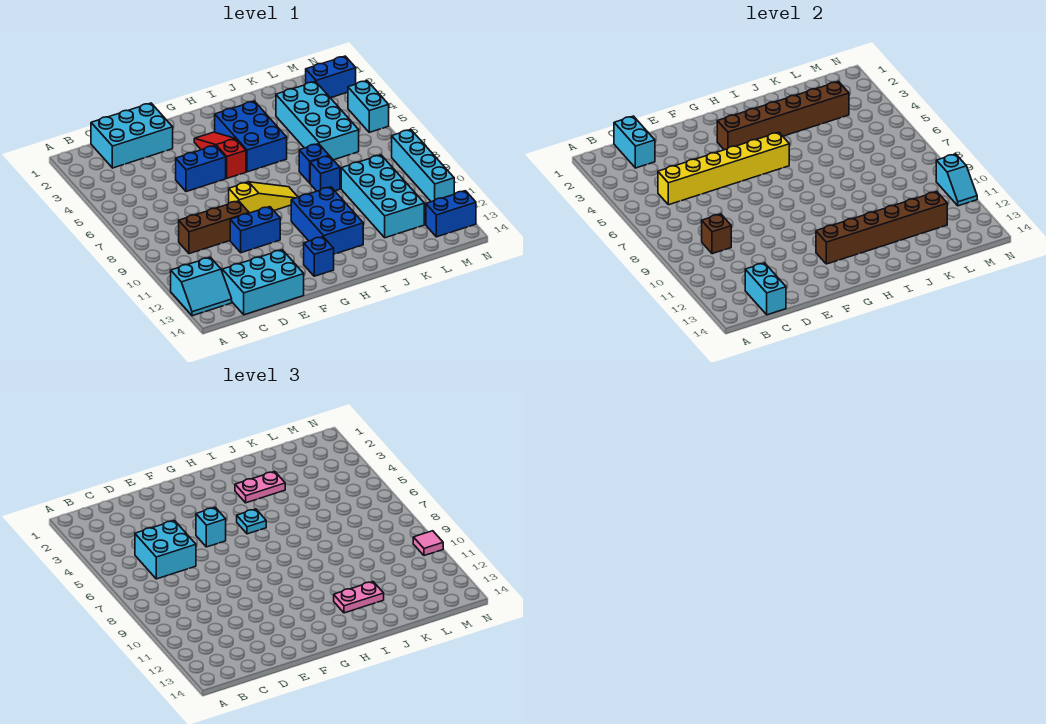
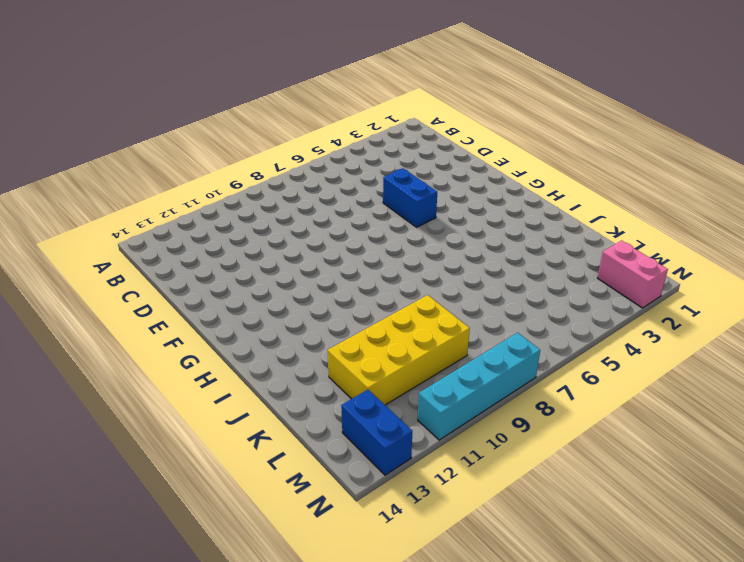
yellow 2x4 brick [328,295,470,405] -> cyan 2x4 brick [341,155,424,238]
pink 1x2 brick [598,241,668,308] -> blue 1x2 brick [306,56,356,98]
none -> cyan 2x2 slope [171,257,232,316]
none -> cyan 2x3 brick [91,103,173,168]
none -> brown 1x3 brick [179,201,249,254]
none -> cyan 2x3 brick [222,250,304,315]

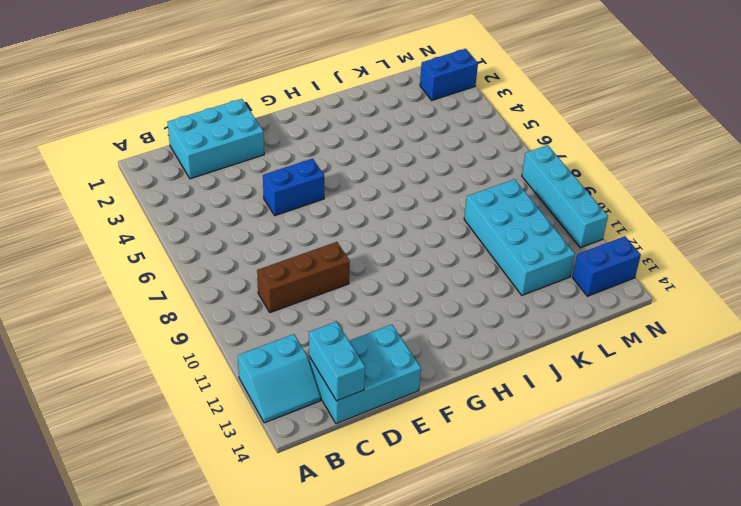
none -> blue 1x2 brick [230,207,280,253]
none -> yellow 1x3 slope [229,182,298,213]
none -> red 1x3 slope [194,132,246,178]
none -> blue 1x1 brick [304,237,334,276]

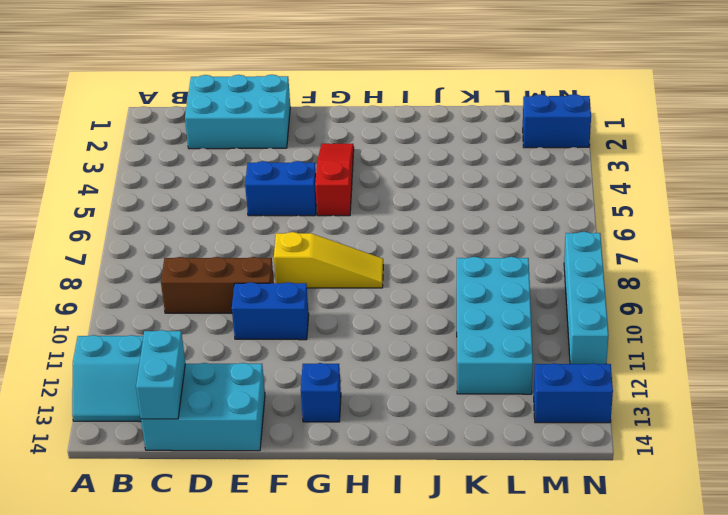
none -> blue 2x3 brick [215,101,287,172]
none -> blue 2x3 brick [291,187,363,254]
none -> blue 1x1 brick [299,144,329,183]
none -> blue 1x1 brick [310,156,340,191]

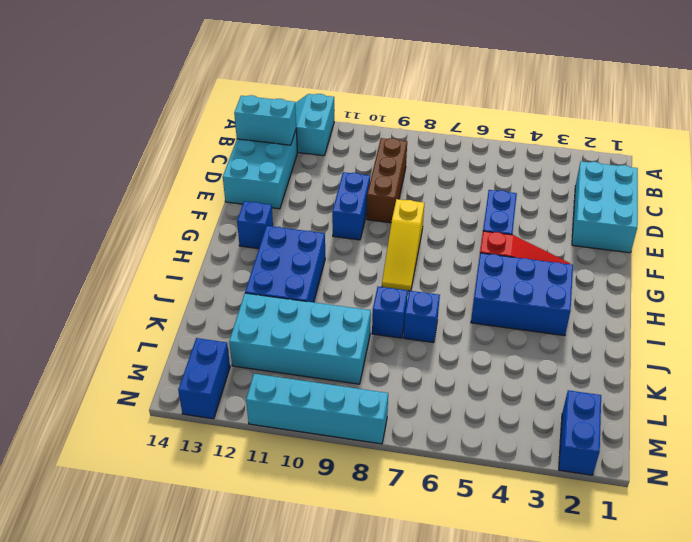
blue 2x3 brick [245,226,325,302] -> blue 2x3 brick turned to [291,187,363,254]
none -> cyan 2x4 brick [276,82,359,160]
none -> cyan 1x2 brick [348,81,389,132]
none -> cyan 1x2 brick [614,116,655,168]
none -> yellow 1x6 brick [658,132,789,205]

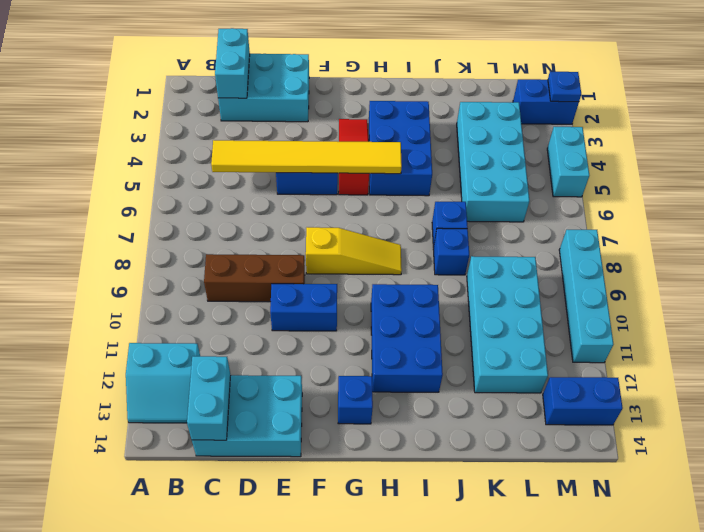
yellow 1x6 tile [211,140,402,174] -> yellow 1x6 brick [658,132,789,205]
blue 1x1 plate [548,72,581,102] -> none
none -> brown 1x1 brick [702,214,731,254]
none -> brown 1x6 brick [717,82,849,150]
none -> brown 1x6 brick [816,192,947,264]
none -> cyan 1x2 slope [936,154,977,206]

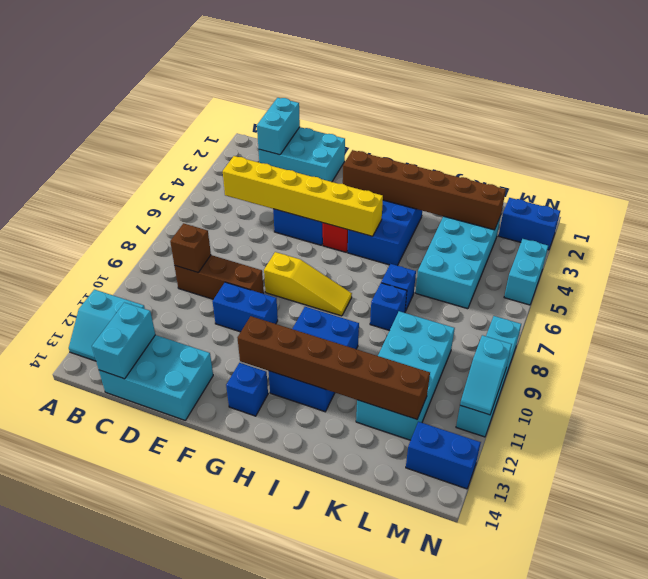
none -> cyan 2x2 brick [135,521,196,579]
none -> cyan 1x1 brick [196,508,226,547]
none -> cyan 1x1 plate [237,509,266,534]
none -> pink 1x2 plate [235,471,285,503]

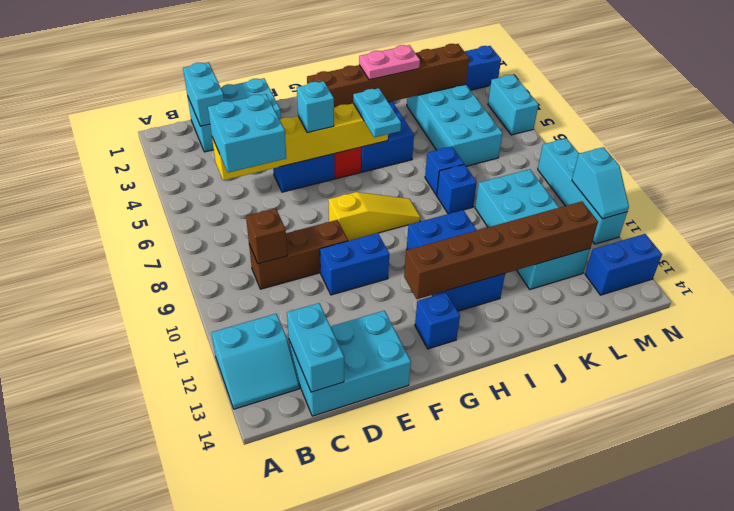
cyan 1x2 plate [353,88,401,137] -> cyan 1x1 plate [237,509,266,534]
none -> pink 1x2 plate [334,582,384,613]
none -> pink 1x1 tile [413,531,443,556]

